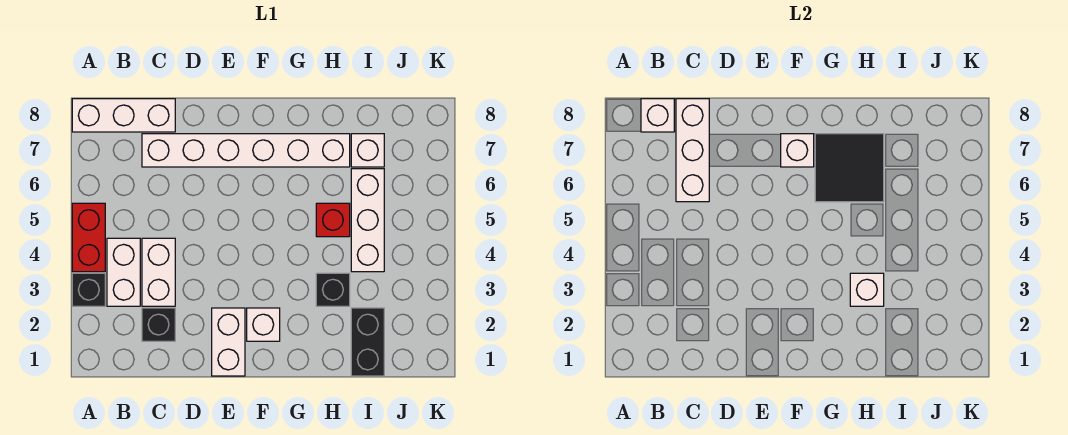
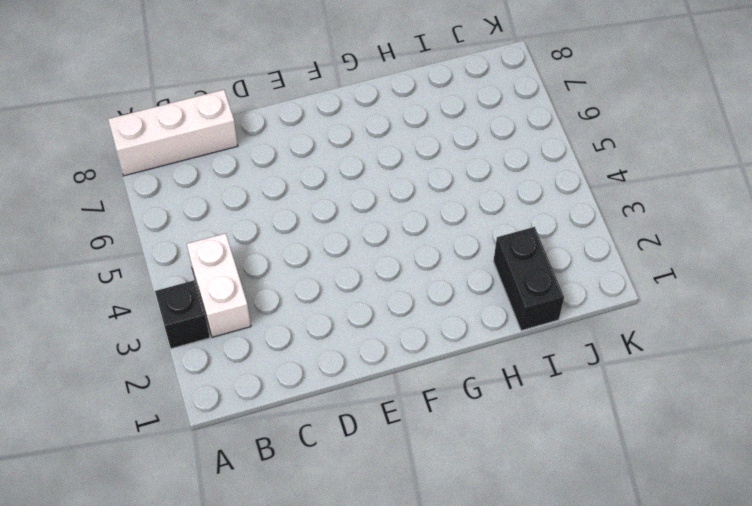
none -> red 1x2 brick [72,203,105,272]
none -> black 1x1 brick [142,308,175,341]
none -> white 1x2 brick [142,238,175,306]

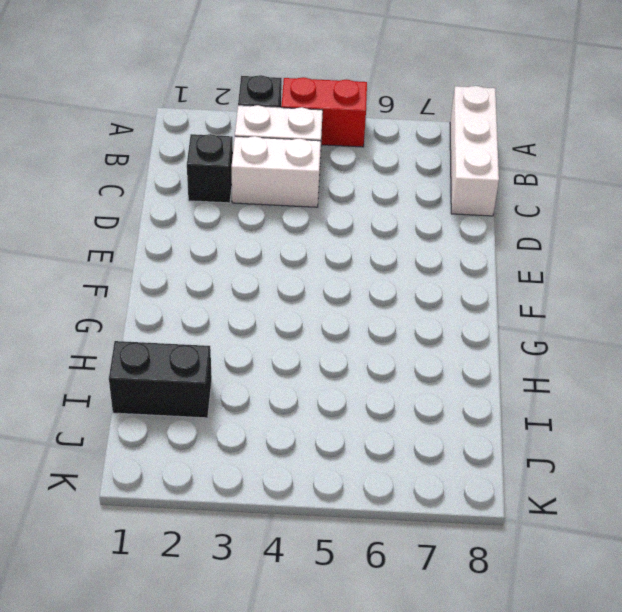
none -> white 1x6 brick [142,134,350,167]
none -> white 1x2 brick [212,308,245,376]
none -> white 1x1 brick [247,308,280,341]

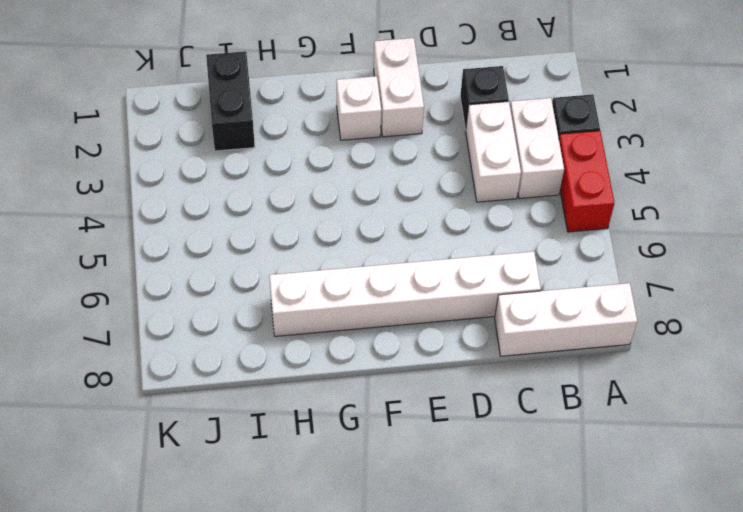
none -> black 1x1 brick [316,273,350,306]
none -> red 1x1 brick [316,203,350,237]
none -> white 1x3 brick [351,169,384,272]

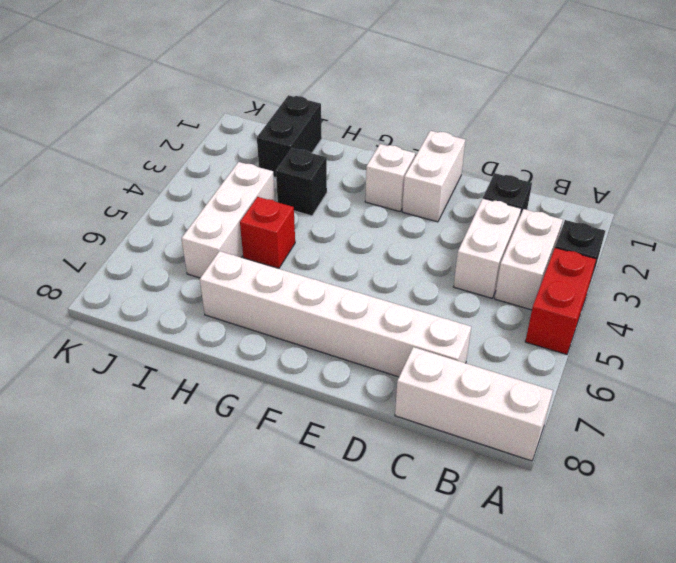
none -> white 1x1 brick [351,134,384,167]
none -> white 1x1 brick [641,99,674,132]
none -> white 1x3 brick [676,99,709,202]

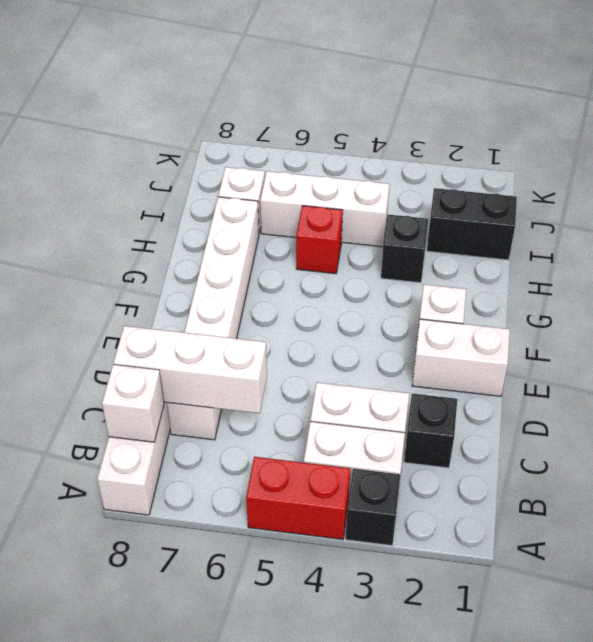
none -> white 1x1 brick [781,134,814,167]
none -> black 2x2 tile [815,134,884,202]
none -> white 1x1 brick [850,273,884,306]

